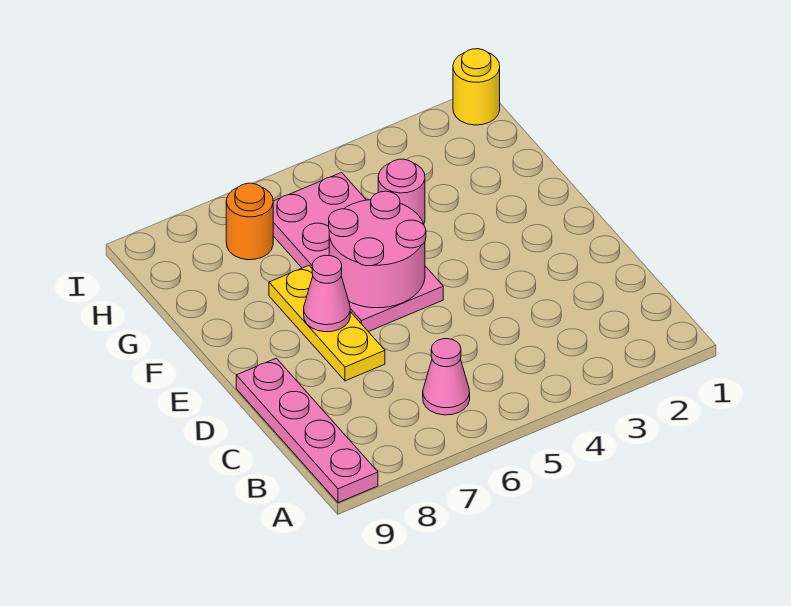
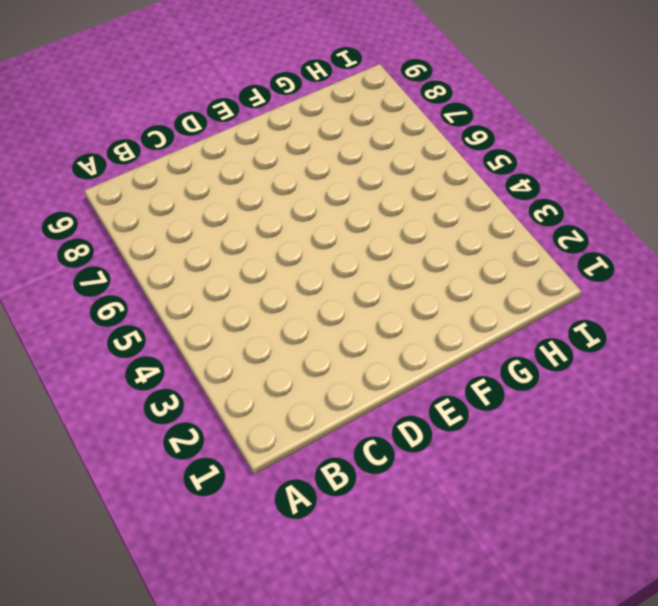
none -> pink 1x4 plate [236,358,378,503]
none -> pink 1x1 cone [423,339,470,415]

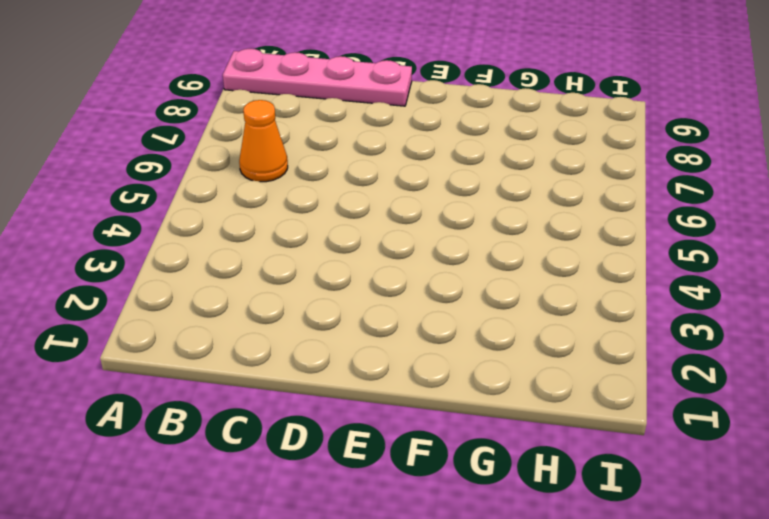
orange 1x1 cone [239,100,288,182] -> pink 1x1 cone [423,339,470,415]
none -> yellow 1x3 plate [269,266,385,381]
none -> pink 2x4 plate [273,173,443,332]

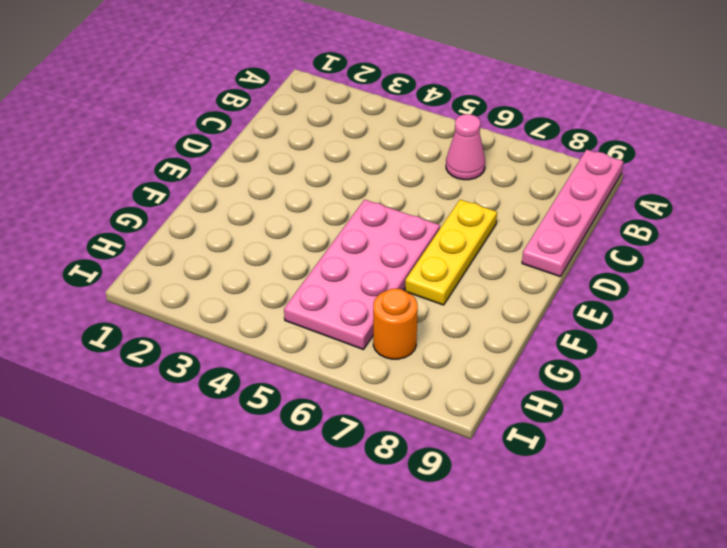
none -> pink 1x1 round brick [378,159,425,224]
none -> yellow 1x1 round brick [453,49,500,125]

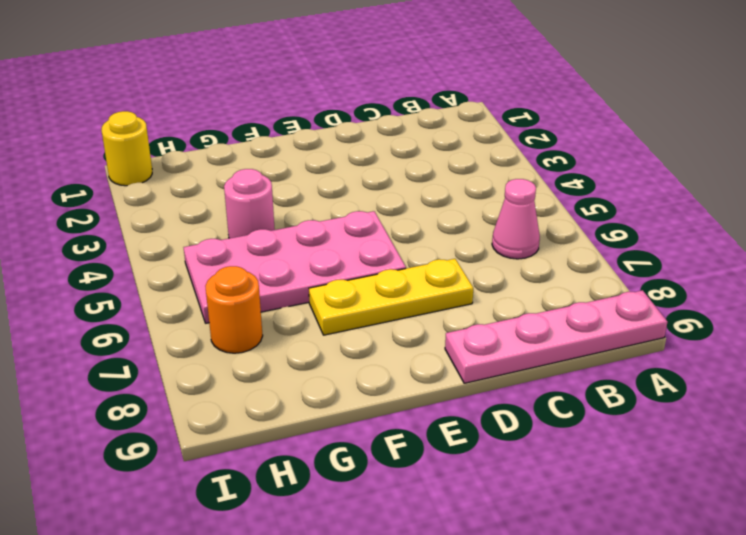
none -> pink 2x2 round brick [329,191,426,308]
none -> pink 1x1 cone [304,256,350,332]

